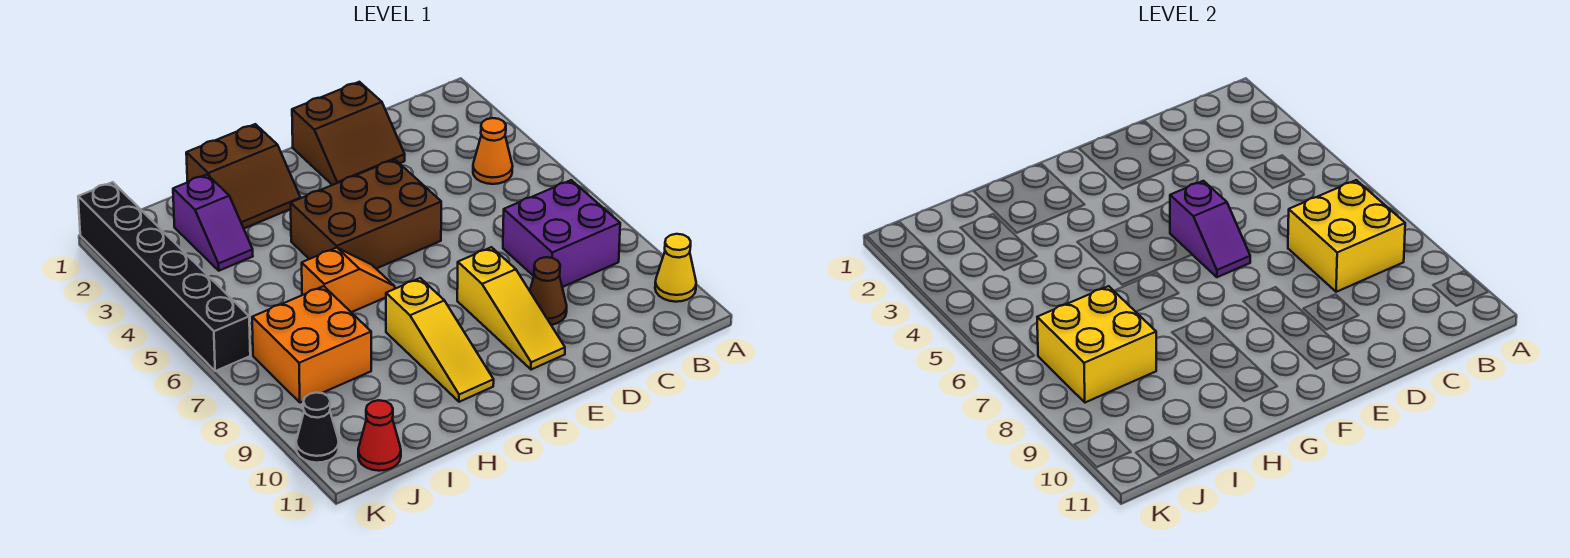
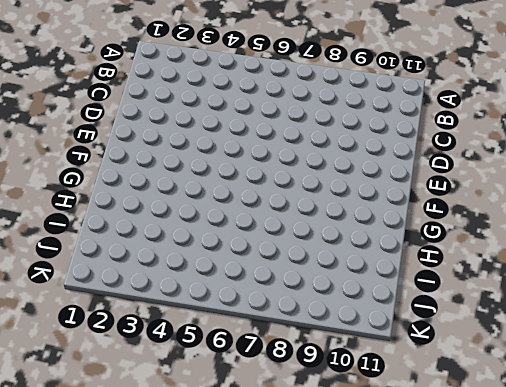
none -> yellow 1x1 cone [655,234,696,302]
none -> orange 1x1 cone [473,118,513,184]
none -> purple 2x2 brick [503,180,620,287]

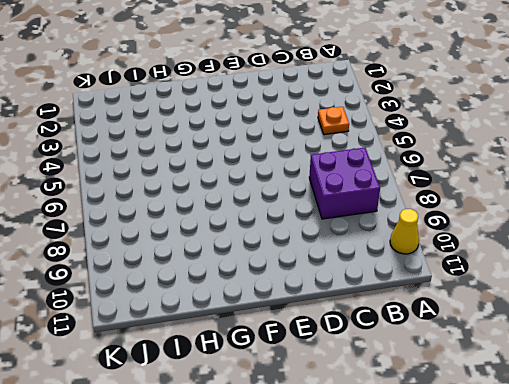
orange 1x1 plate [318,107,349,135] -> orange 1x1 cone [473,118,513,184]
none -> brown 2x2 slope [292,82,405,185]
none -> brown 1x1 cone [530,257,567,325]
none -> brown 2x3 brick [291,159,441,269]

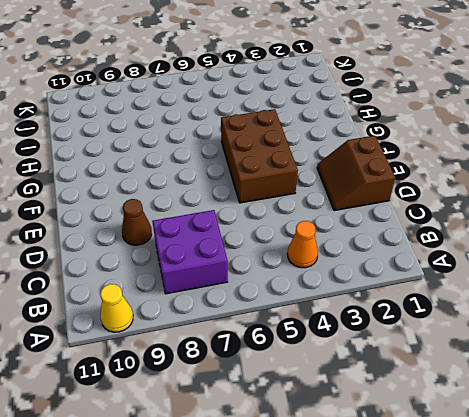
none -> yellow 1x3 slope [457,247,565,370]
none -> brown 2x2 slope [186,124,300,228]
none -> orange 1x2 slope [302,248,395,312]

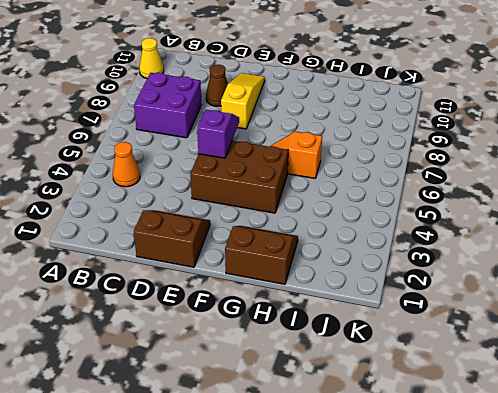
none -> yellow 1x3 slope [386,278,494,402]
none -> purple 1x2 slope [173,175,253,271]
none -> orange 2x2 brick [252,286,371,402]

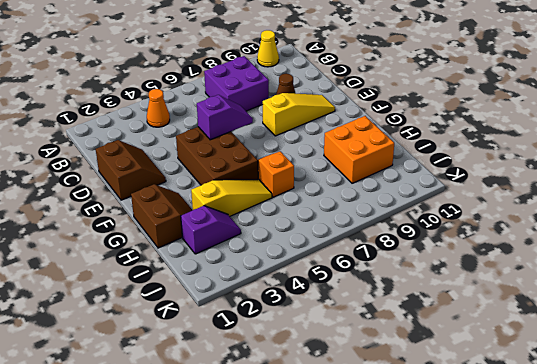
yellow 1x3 slope [191,179,272,216] -> yellow 1x3 slope moved to [386,278,494,402]
orange 2x2 brick [324,116,394,183] -> orange 2x2 brick moved to [252,286,371,402]
none -> red 1x1 cone [358,400,401,471]
none -> black 1x6 brick [78,182,250,371]
none -> black 1x1 cone [296,392,339,463]

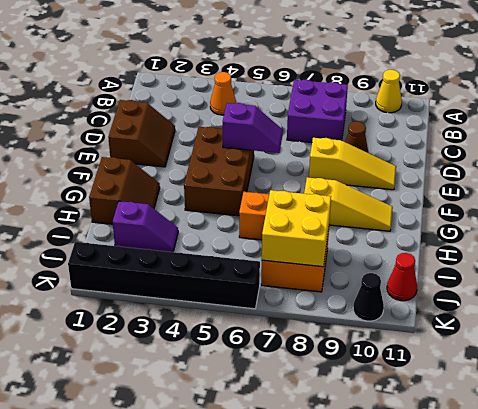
none -> yellow 2x2 brick [1288,180,1405,292]

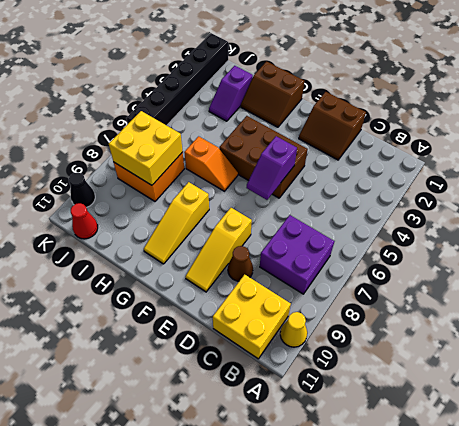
yellow 2x2 brick [213,275,291,359] -> yellow 2x2 brick moved to [1288,180,1405,292]
none -> orange 1x1 cone [473,118,513,184]

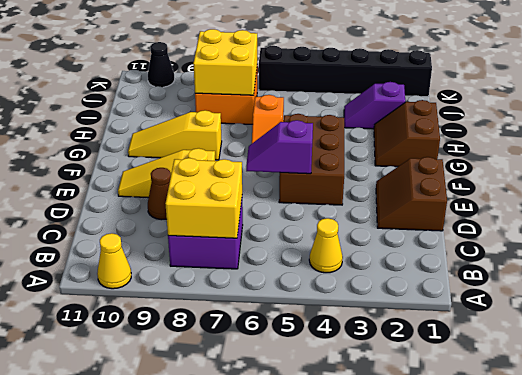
yellow 1x1 cone [309,218,343,273] -> orange 1x1 cone [473,118,513,184]
none -> red 1x1 cone [358,400,401,471]

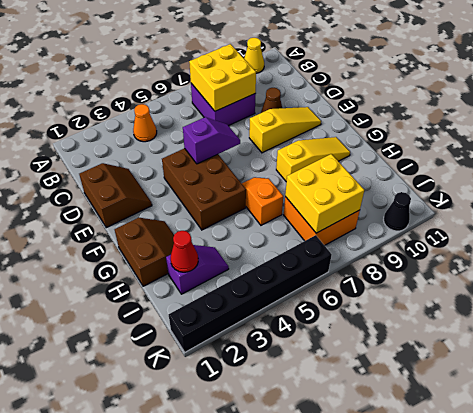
red 1x1 cone [171,231,198,272] -> red 1x1 cone moved to [358,400,401,471]

